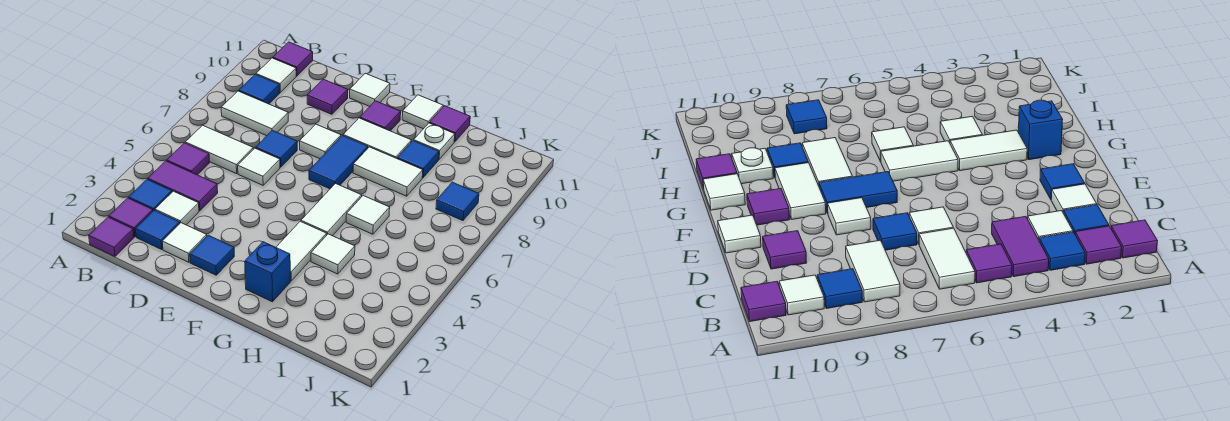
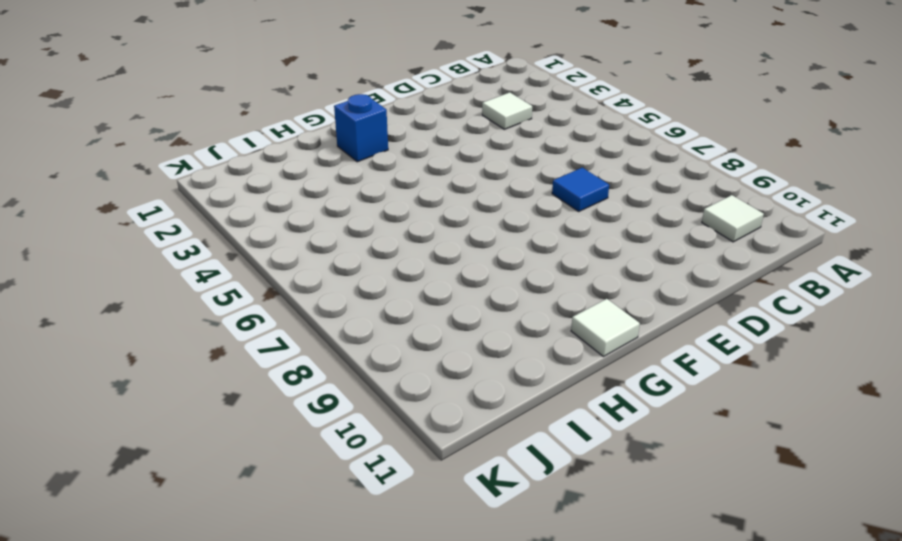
none -> purple 1x1 tile [89,217,134,256]
none -> purple 1x1 tile [109,198,153,237]
none -> blue 1x1 tile [129,179,172,211]
none -> purple 1x2 tile [148,161,218,211]

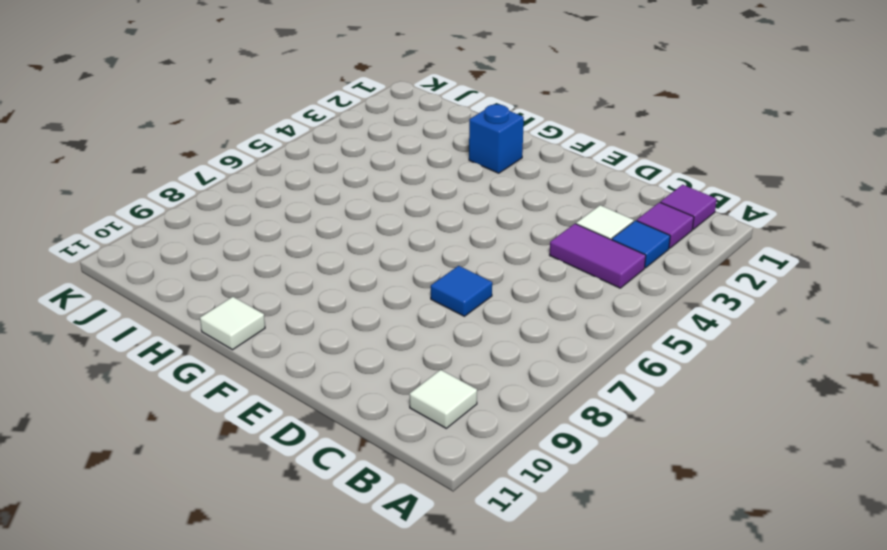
none -> purple 1x1 tile [167,143,210,175]
none -> white 1x2 tile [185,125,253,174]
none -> white 1x2 tile [221,91,288,136]
none -> blue 1x1 tile [239,74,280,104]

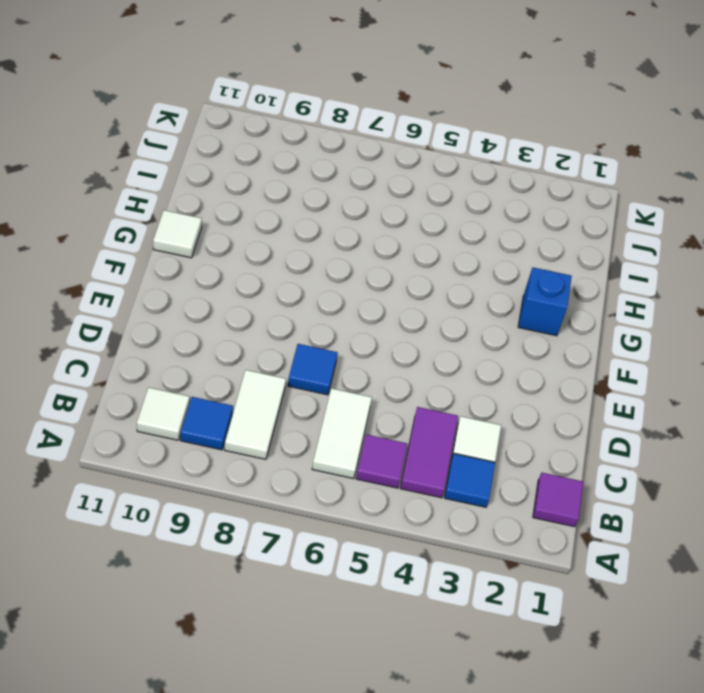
none -> purple 1x1 tile [109,198,153,237]
none -> purple 1x1 tile [273,42,313,76]
none -> blue 1x1 tile [136,210,180,249]
none -> white 1x1 tile [162,223,207,262]

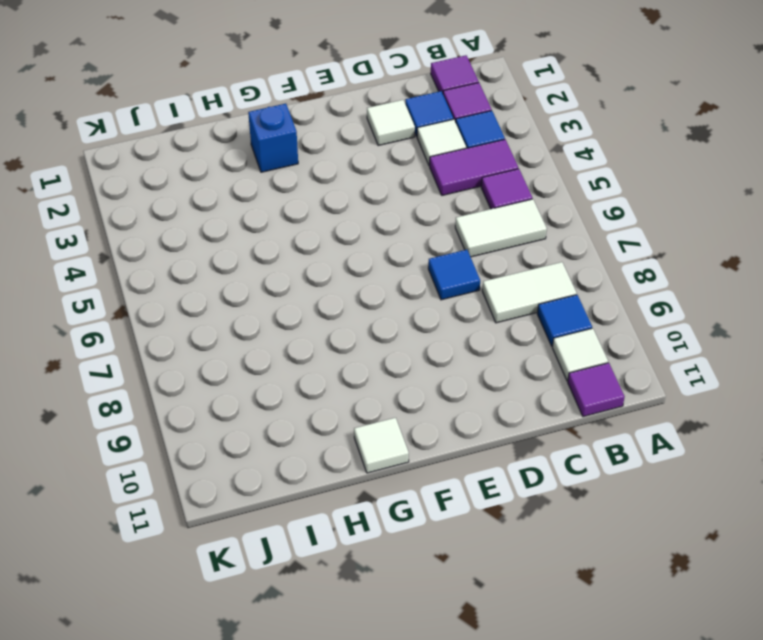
none -> white 1x1 tile [238,148,280,185]
none -> purple 1x1 tile [307,79,348,114]
none -> blue 1x1 tile [190,235,234,275]
none -> white 1x1 tile [300,124,341,159]

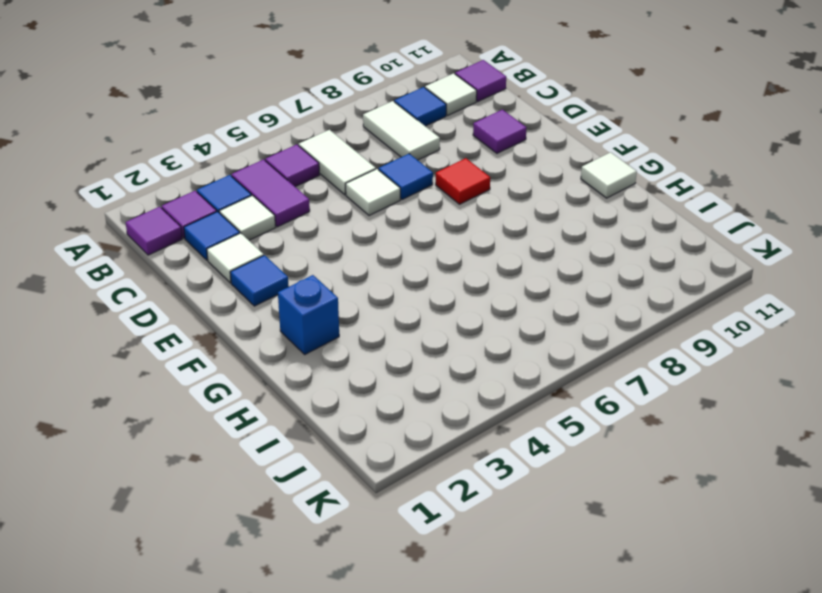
red 1x1 tile [436,158,490,204] -> white 1x1 tile [300,124,341,159]
none -> white 1x1 tile [350,73,390,106]
none -> blue 1x2 tile [309,136,368,189]
none -> white 1x2 tile [343,118,412,158]
none -> purple 1x1 tile [360,101,401,131]

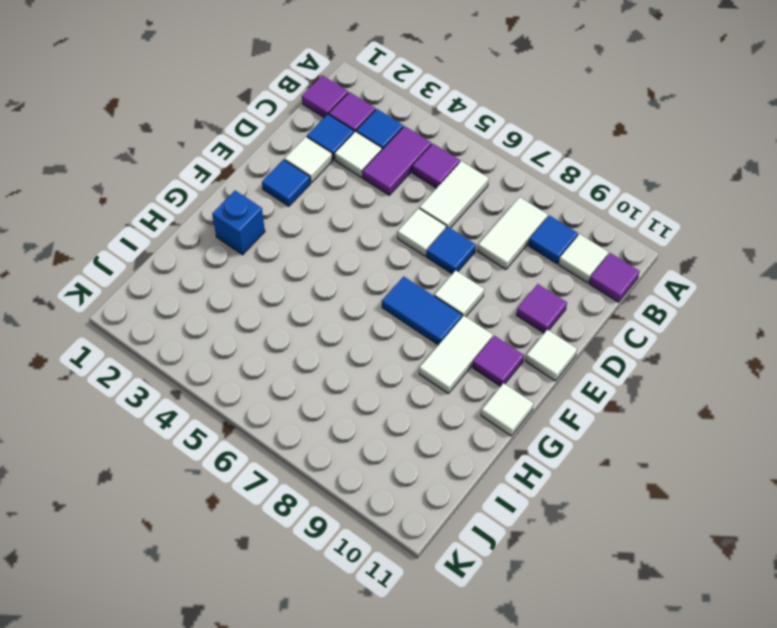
none -> white 1x2 tile [276,221,327,281]
none -> white 1x2 tile [301,184,362,236]
none -> white 1x2 tile [353,147,423,196]
none -> white 1x1 tile [311,234,355,274]

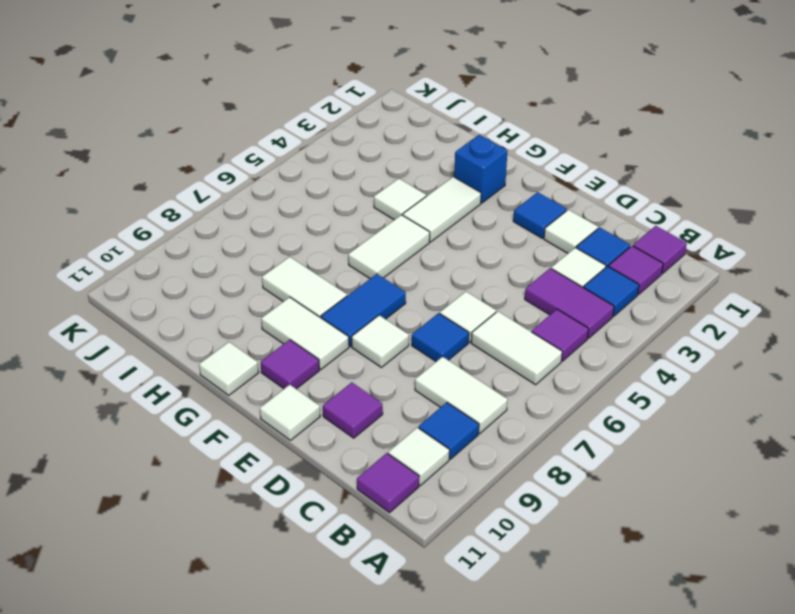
none -> white 1x1 tile [346,196,390,234]
none -> blue 1x1 tile [397,141,439,178]
none -> white 1x1 plate [414,123,455,159]
none -> purple 1x1 tile [430,106,470,142]

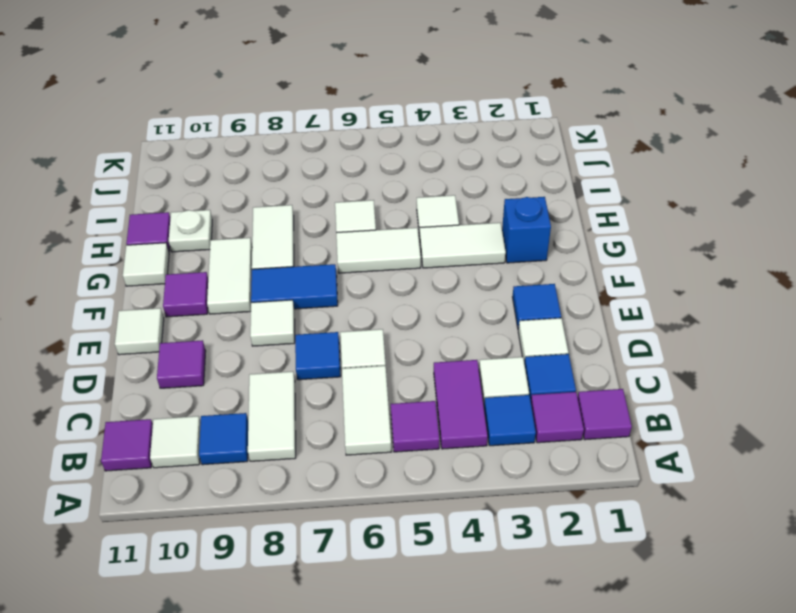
none -> blue 1x1 tile [397,141,439,178]
none -> blue 1x1 tile [436,182,479,221]

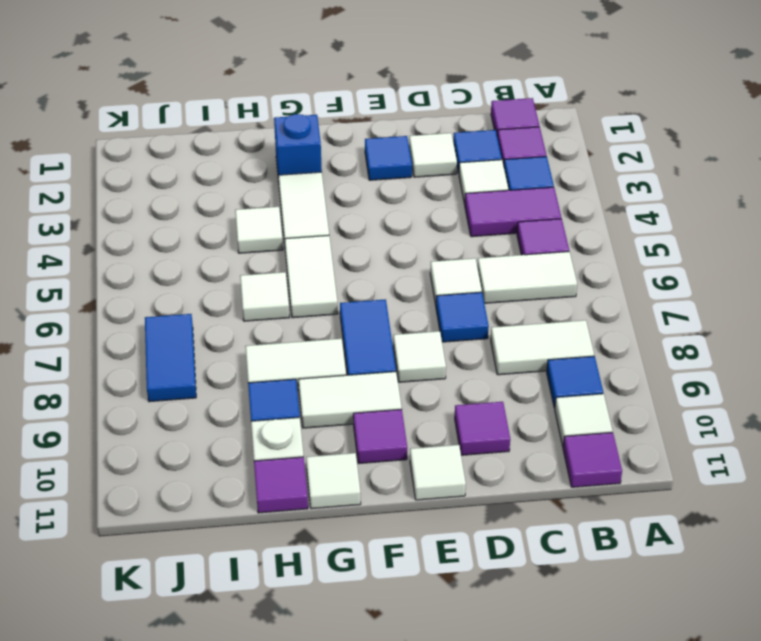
blue 1x2 tile [145,314,196,402] -> blue 1x1 tile [436,182,479,221]

